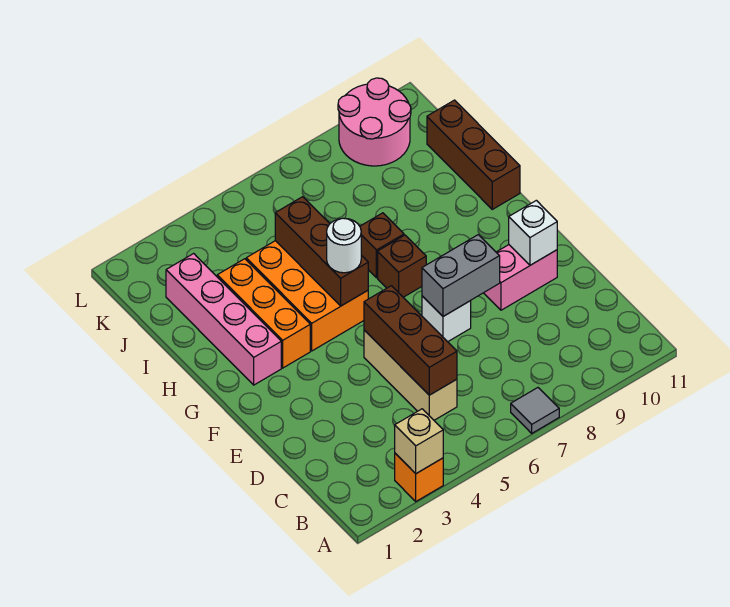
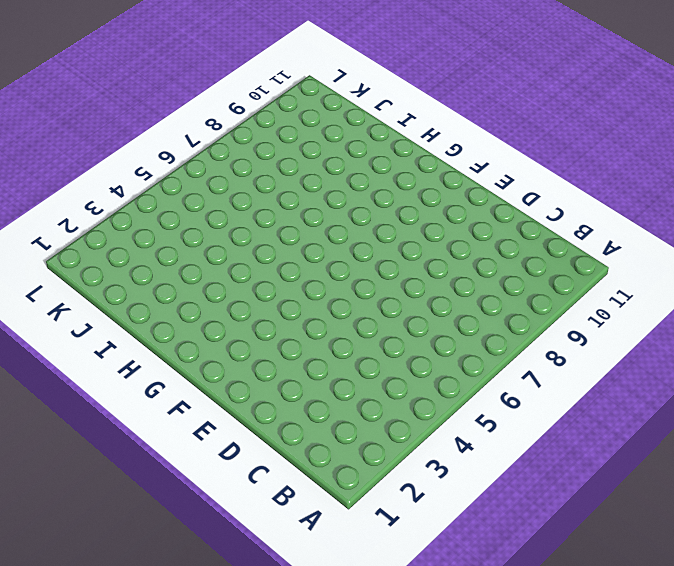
none -> orange 1x1 brick [395,453,443,501]
none -> grey 1x1 tile [511,388,559,433]
none -> tan 1x3 brick [364,330,457,420]

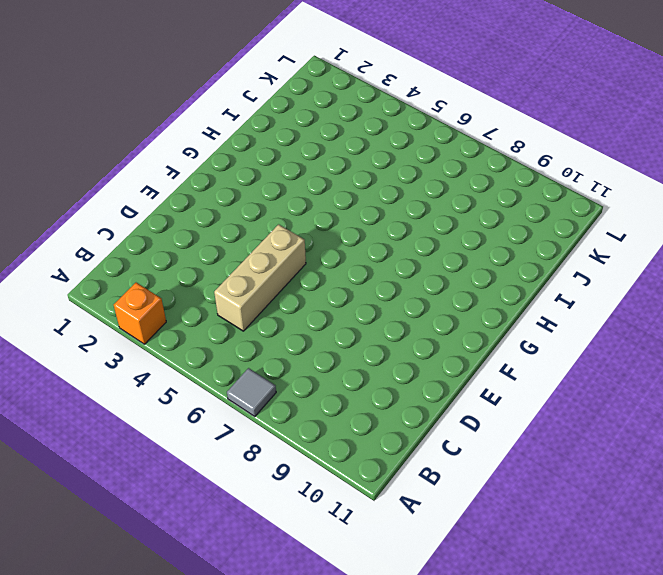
none -> white 1x1 brick [422,296,471,342]
none -> pink 1x2 brick [484,245,557,310]
none -> pink 1x4 brick [166,253,281,385]

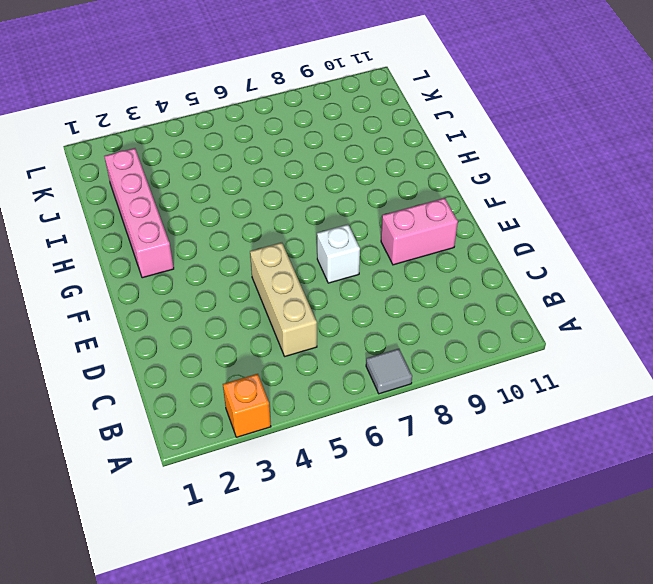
none -> orange 1x3 brick [217,259,310,368]
none -> orange 2x3 brick [246,241,368,351]
none -> brown 1x1 brick [378,235,426,297]

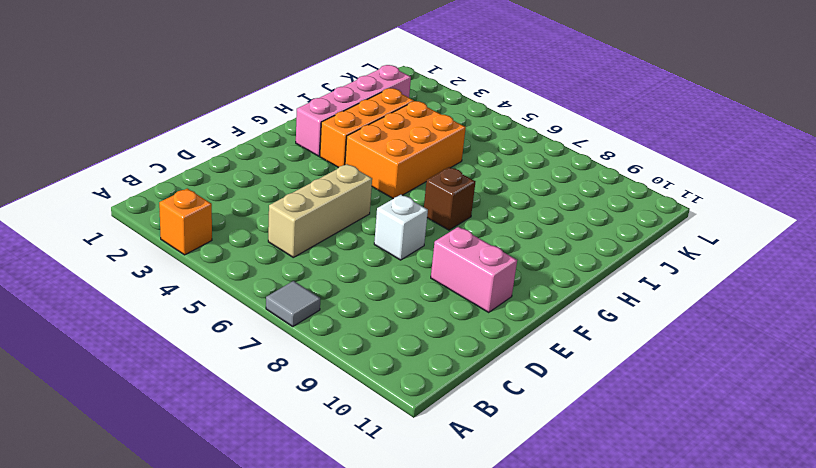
none -> brown 1x1 brick [360,213,404,278]
none -> brown 1x3 brick [427,100,520,209]
none -> pink 2x2 round brick [338,78,411,166]

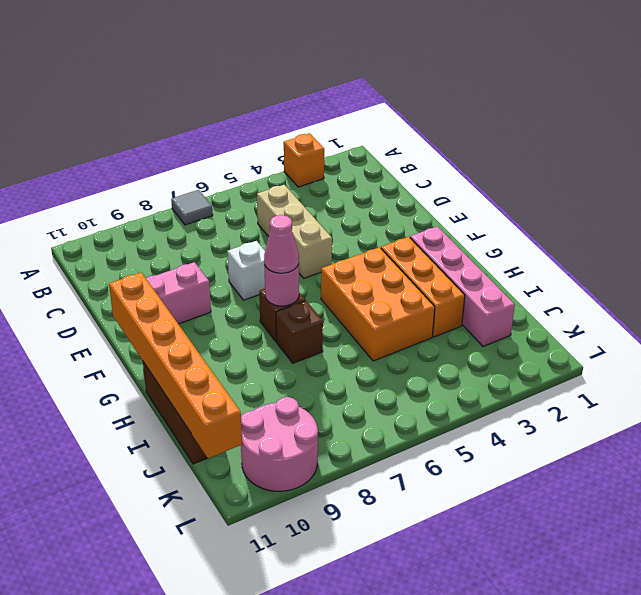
orange 1x6 brick [109,272,242,458] -> none
pink 1x1 round brick [264,265,299,306] -> none
pink 1x1 cone [264,215,299,273] -> none
none -> tan 1x1 brick [395,409,443,474]
none -> brown 1x3 brick [364,286,457,395]
none -> grey 1x2 brick [422,235,500,316]

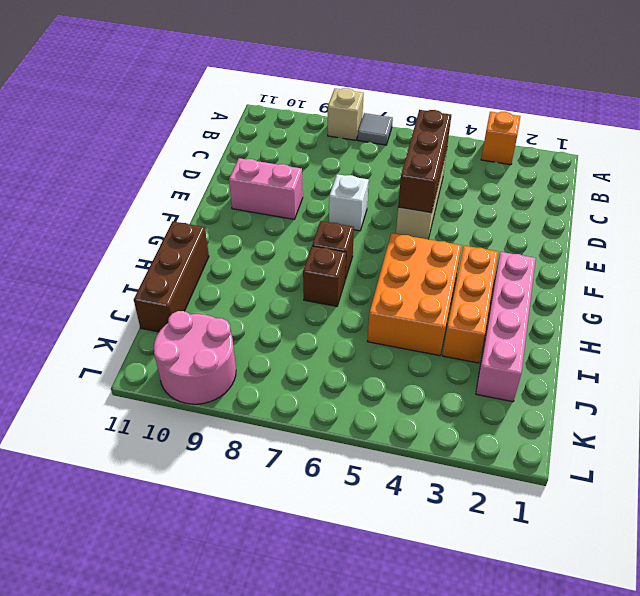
tan 1x1 brick [328,88,364,140] -> tan 1x1 brick moved to [395,409,443,474]
none -> grey 1x2 brick [422,235,500,316]
none -> white 1x1 brick [509,200,557,265]
none -> brown 1x3 brick [275,197,368,306]

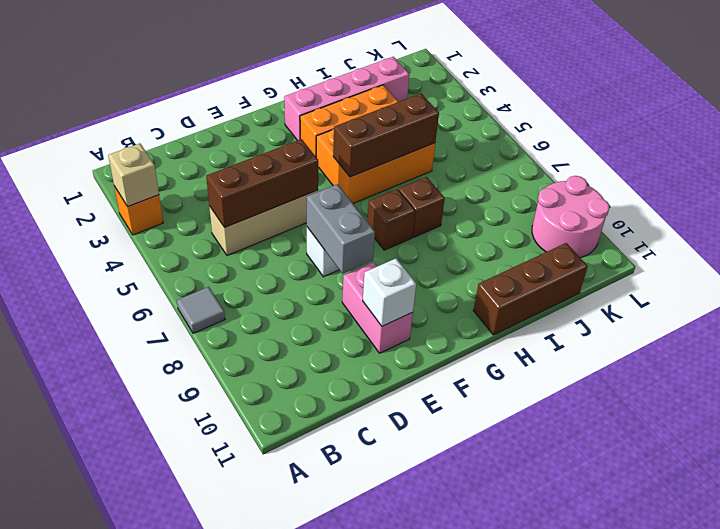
none -> white 1x1 round brick [327,218,361,273]

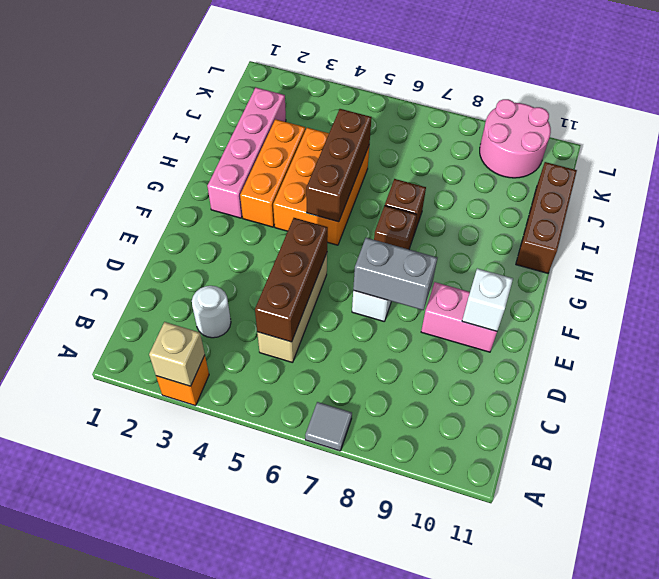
white 1x1 round brick [192,286,231,338] -> white 1x1 round brick moved to [327,218,361,273]

